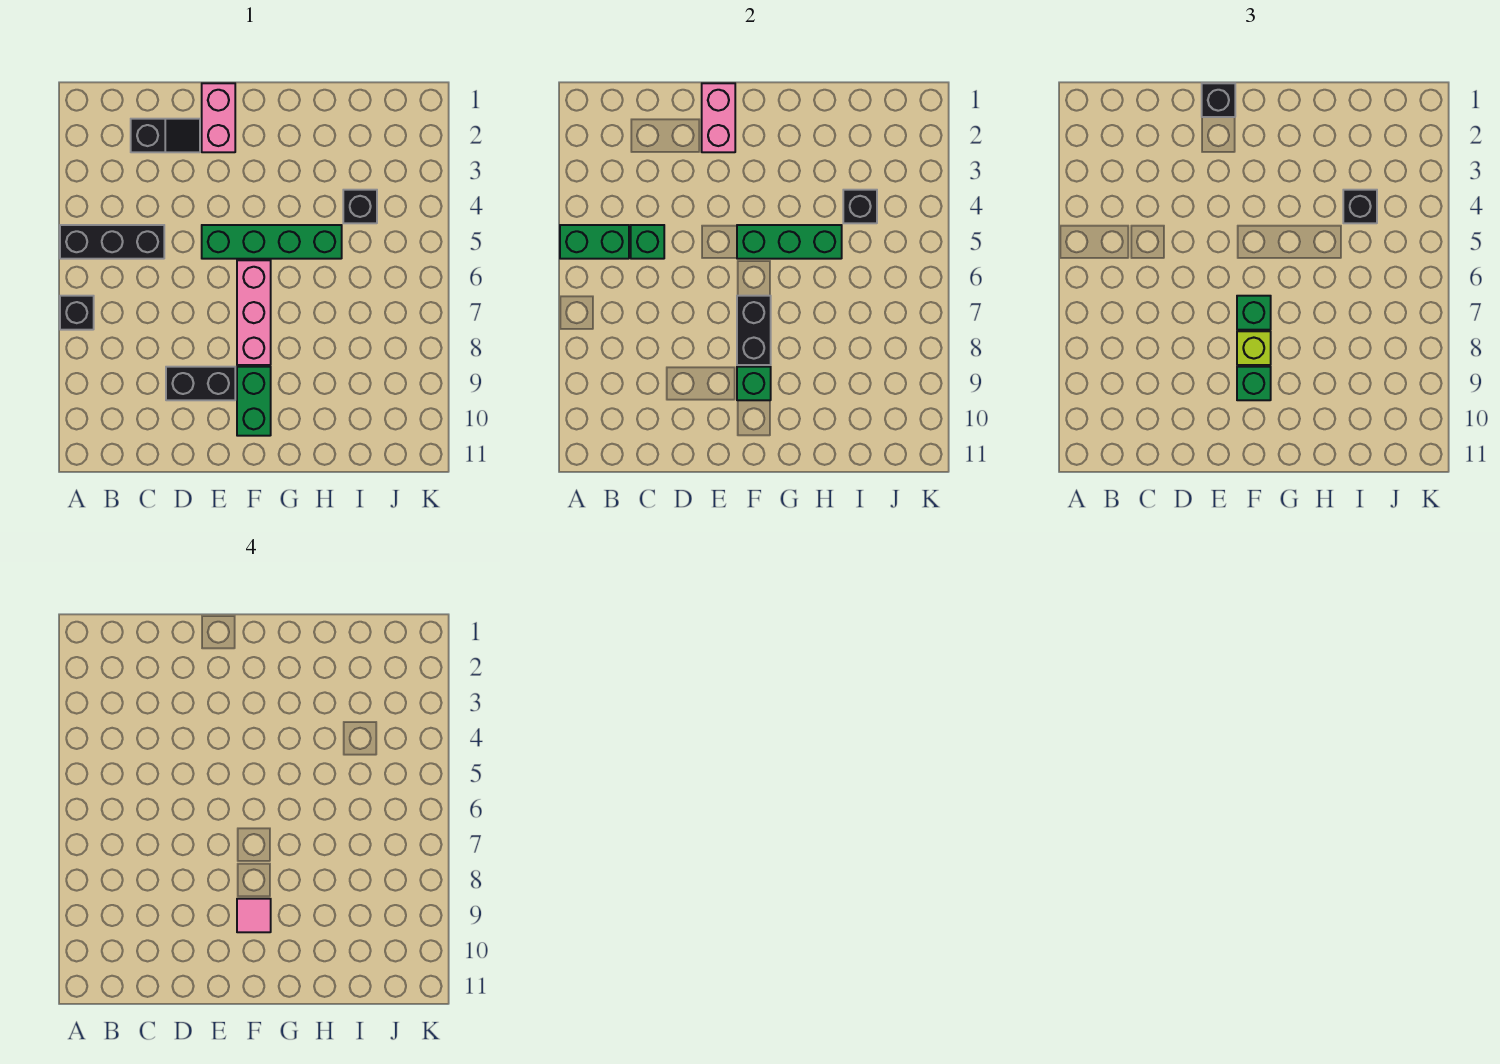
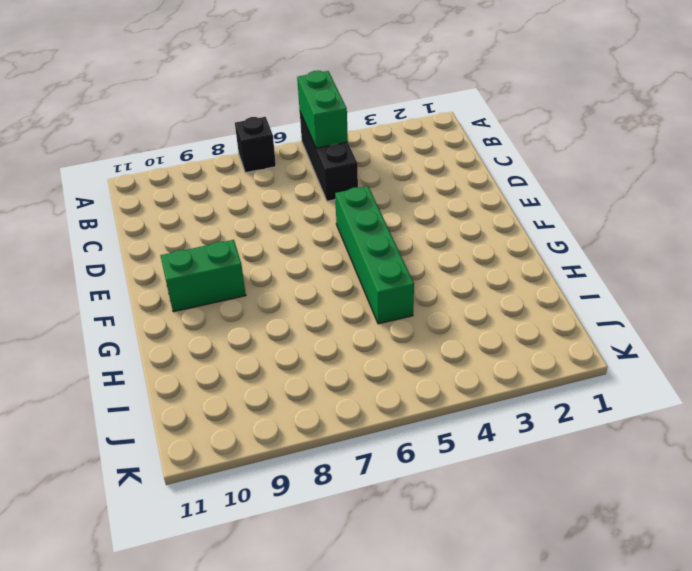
none -> black 1x2 slope [131,119,200,152]
none -> black 1x2 brick [166,367,235,400]
none -> pink 1x2 brick [202,83,235,152]

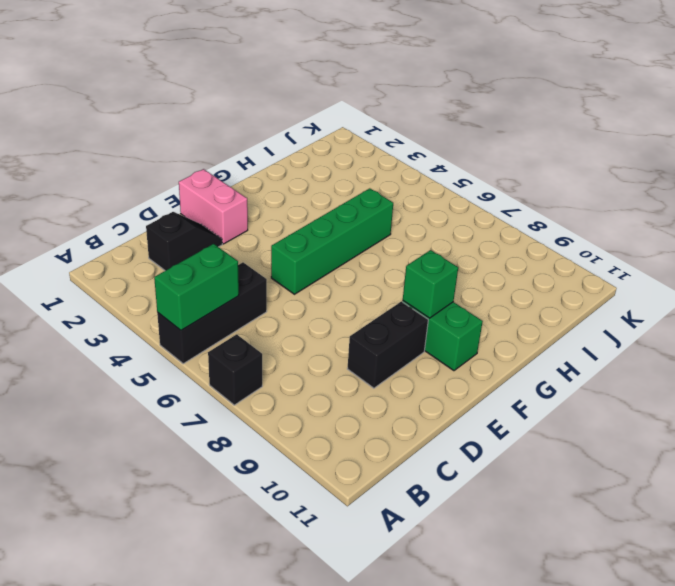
none -> pink 1x3 brick [237,260,271,365]
none -> black 1x1 brick [343,190,377,223]
none -> green 1x1 brick [631,225,664,259]

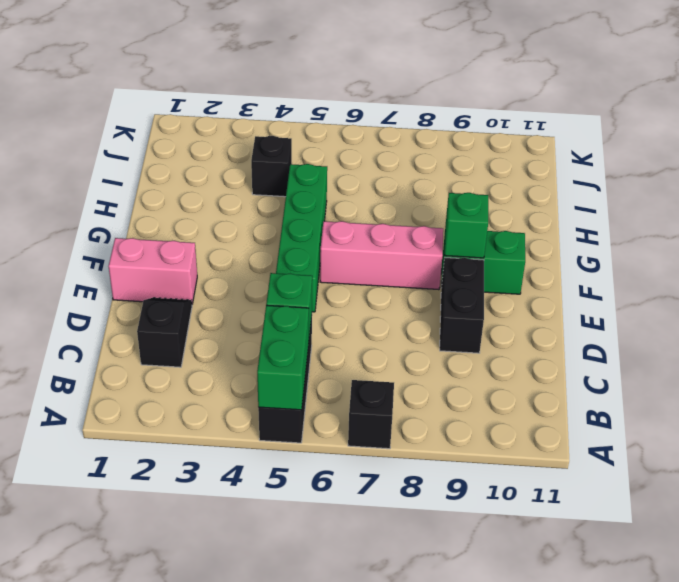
none -> pink 1x2 brick [702,83,735,152]
none -> green 1x3 brick [737,225,842,259]
none -> black 1x2 brick [737,296,771,365]

